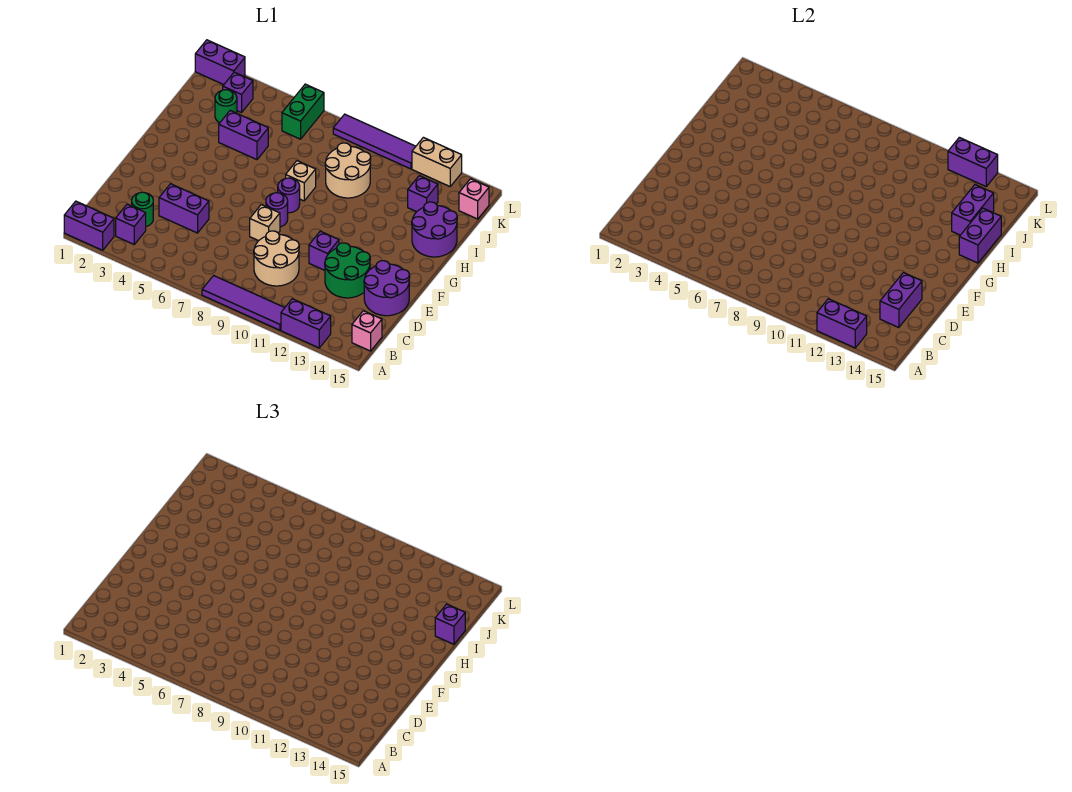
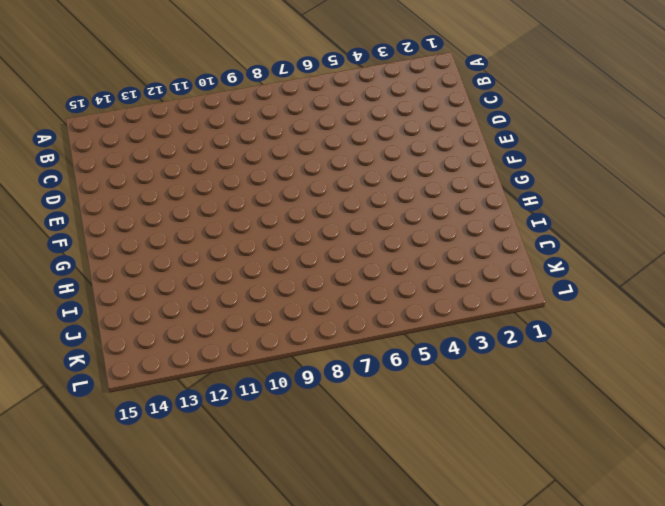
none -> purple 1x2 brick [64,201,114,250]
none -> purple 1x4 tile [202,276,285,330]
none -> purple 1x2 brick [281,299,331,348]
none -> purple 1x1 brick [116,204,146,244]

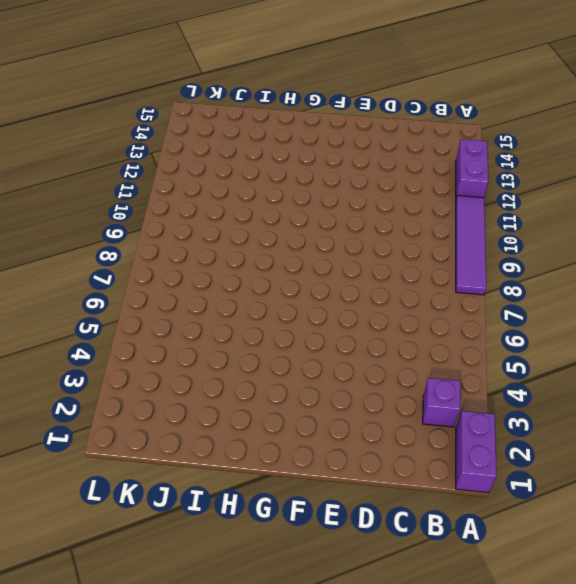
none -> pink 1x1 brick [352,311,382,351]
none -> green 1x1 round brick [132,192,153,226]
none -> tan 2x2 round brick [254,231,299,286]
none -> purple 1x2 brick [159,184,209,233]

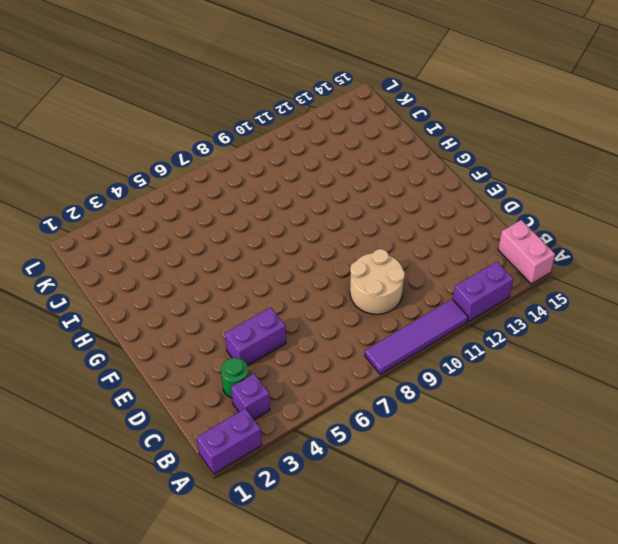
pink 1x2 brick [498,220,555,284] -> pink 1x1 brick [352,311,382,351]
none -> green 2x2 round brick [325,243,370,298]
none -> purple 2x2 round brick [364,261,410,316]
none -> tan 1x1 brick [250,205,280,241]
none -> purple 1x1 brick [309,231,339,270]

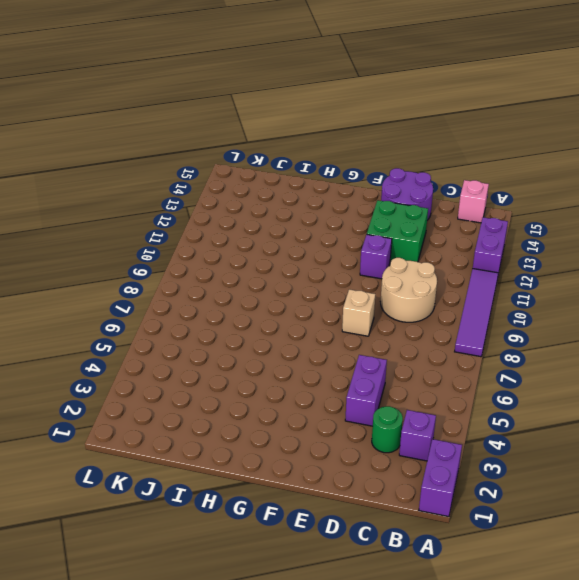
green 2x2 brick [367,200,428,262] -> green 2x2 round brick [325,243,370,298]
none -> purple 1x1 round brick [266,193,288,227]
none -> purple 1x1 round brick [278,178,300,213]
none -> tan 1x1 brick [286,161,316,201]
none -> purple 2x2 round brick [412,202,457,257]

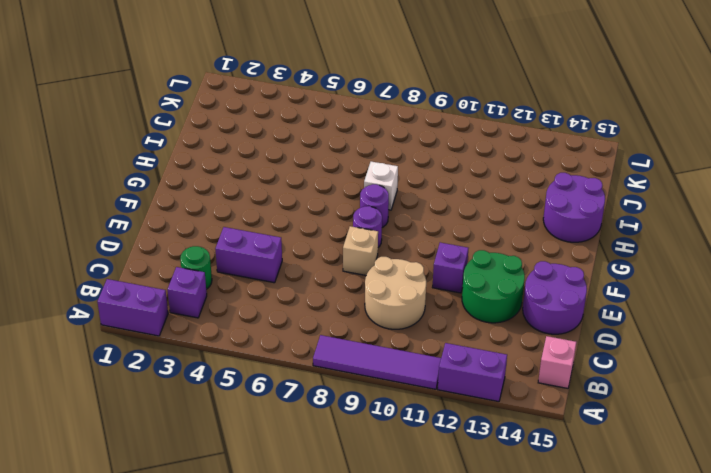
white 1x1 brick [364,161,398,210] -> tan 1x1 brick [286,161,316,201]
none -> purple 1x2 brick [219,111,268,160]
none -> tan 2x2 round brick [325,143,371,198]
none -> green 1x1 round brick [215,90,237,123]
none -> purple 1x1 brick [408,176,438,212]

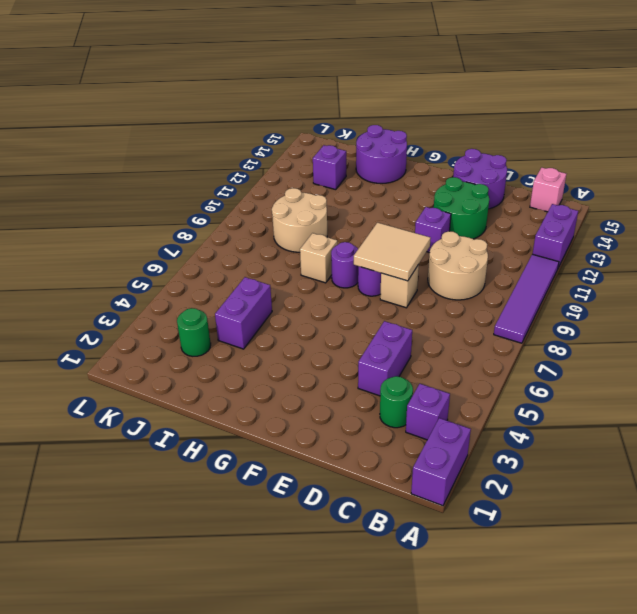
tan 2x2 tile [354,223,431,281] -> none
none -> purple 1x1 brick [223,72,253,113]
none -> green 1x2 brick [282,84,324,139]
none -> pink 1x1 brick [459,179,489,219]
none -> purple 1x2 brick [195,40,245,85]

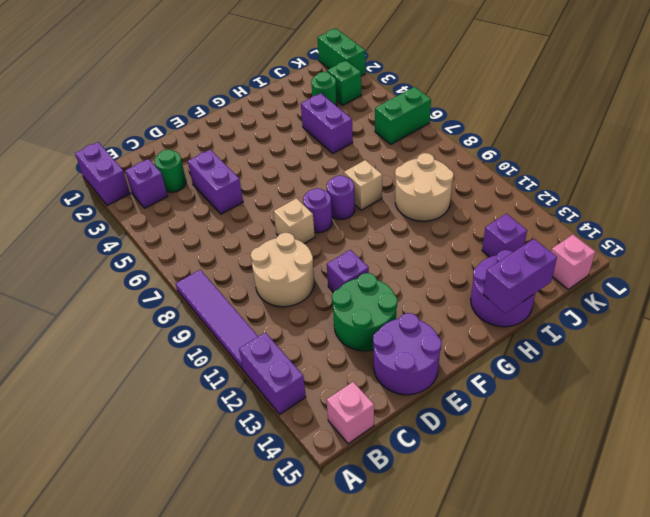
green 1x1 brick [327,61,361,105] -> purple 1x1 brick [223,72,253,113]
green 1x2 brick [317,28,365,76] -> purple 1x2 brick [195,40,245,85]
none -> purple 1x4 tile [333,114,416,169]
none -> tan 1x2 brick [412,137,462,186]
none -> purple 1x2 brick [817,299,867,348]
none -> purple 1x2 brick [880,273,922,328]

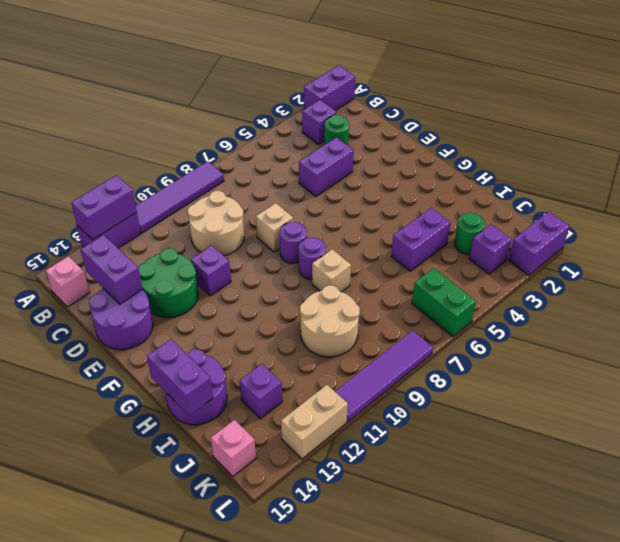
none -> purple 1x2 brick [952,185,994,235]
none -> purple 1x2 brick [948,137,998,186]
none -> purple 1x1 brick [435,604,465,644]

